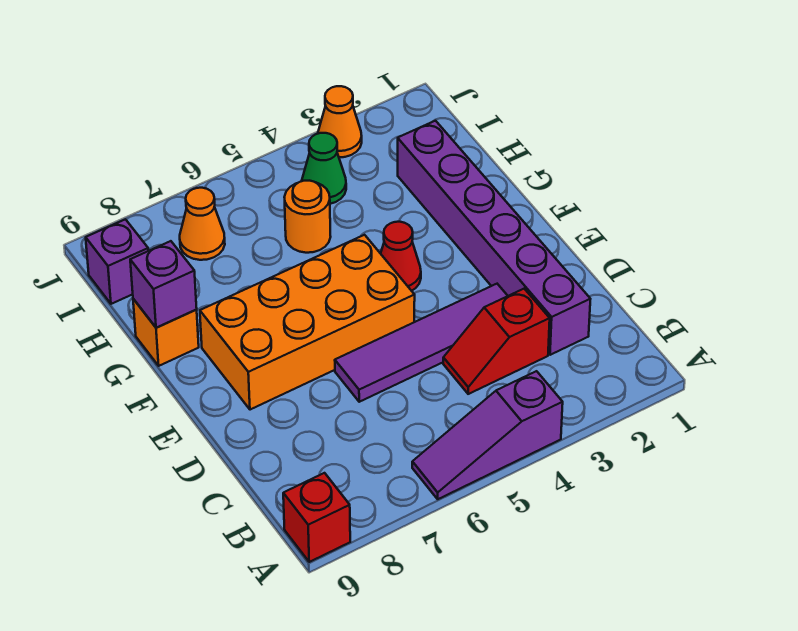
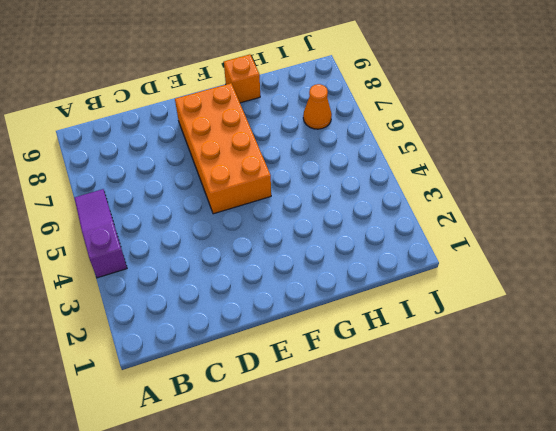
none -> red 1x1 brick [283,473,350,562]
none -> purple 1x6 brick [398,121,590,355]
none -> red 1x2 slope [443,289,550,394]

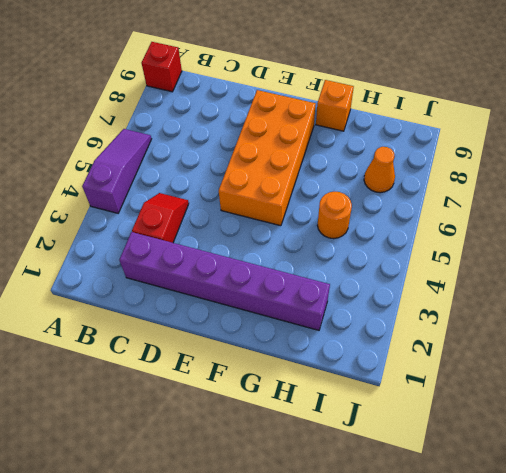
none -> purple 1x4 tile [335,284,507,402]
none -> red 1x1 cone [381,222,421,291]
none -> green 1x1 cone [302,133,346,204]

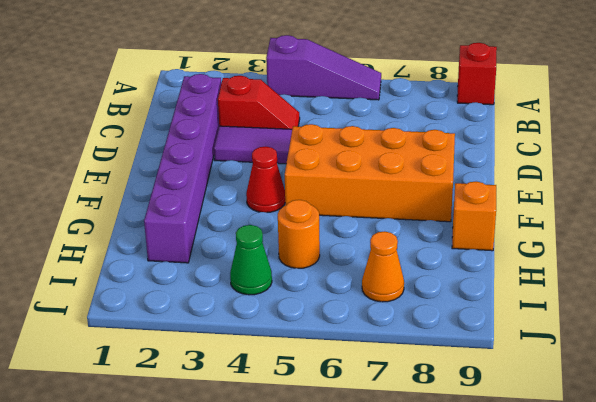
none -> purple 1x1 brick [86,219,148,304]
none -> orange 1x1 cone [318,86,362,157]
none -> purple 1x1 brick [130,241,197,328]

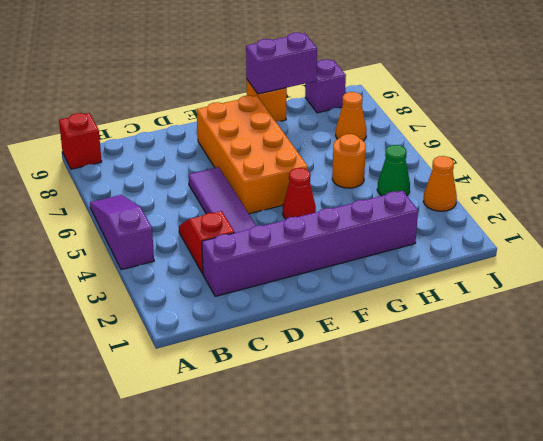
purple 1x2 brick [246,33,317,94] -> purple 1x1 brick [130,241,197,328]

